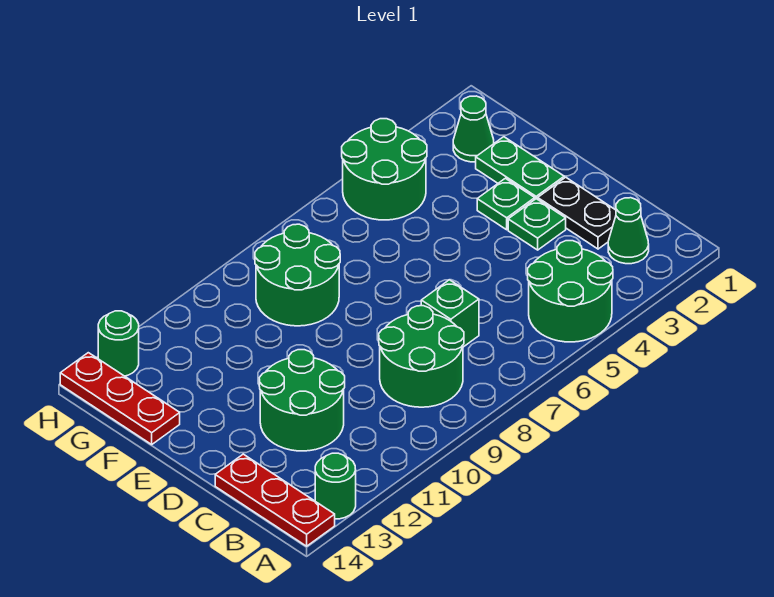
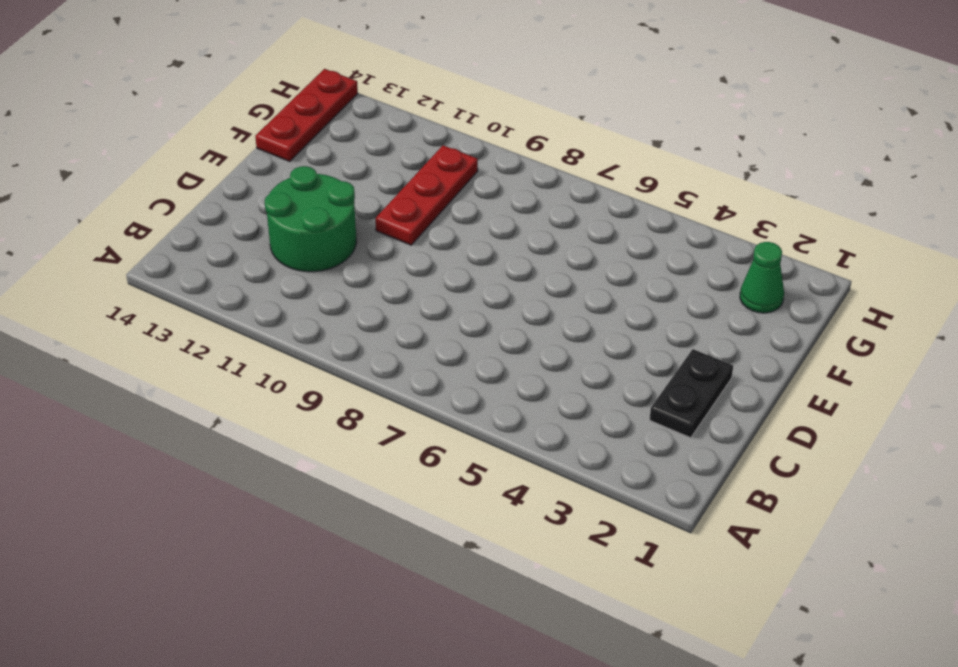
red 1x3 plate [375,145,478,245] -> red 1x3 plate moved to [215,454,335,546]
none -> green 2x2 round brick [528,241,613,342]
none -> green 1x1 round brick [315,453,356,519]
none -> green 1x1 cone [608,198,649,264]

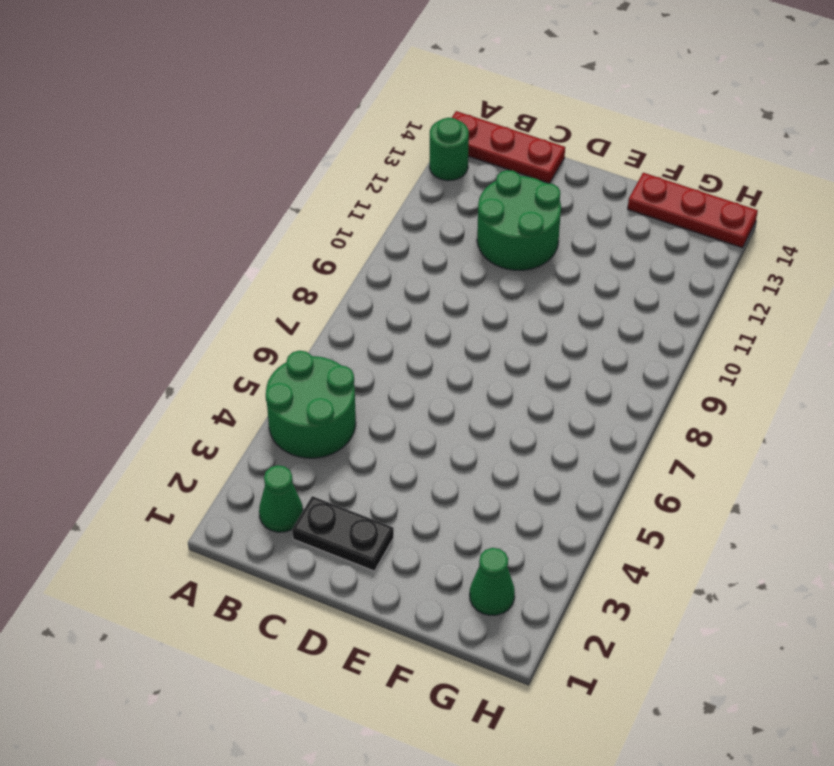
none -> green 2x2 round brick [379,306,464,407]
none -> green 1x1 brick [421,280,479,347]
none -> green 1x1 plate [508,199,566,250]

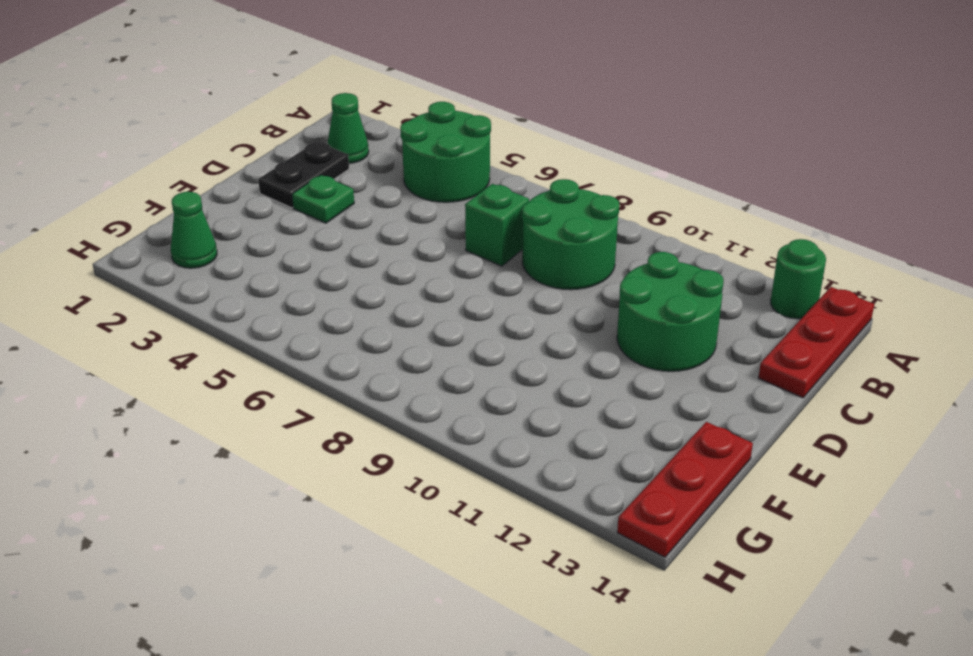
none -> green 1x2 plate [476,137,564,199]
none -> green 1x1 plate [477,178,535,230]
none -> green 2x2 round brick [255,224,340,326]

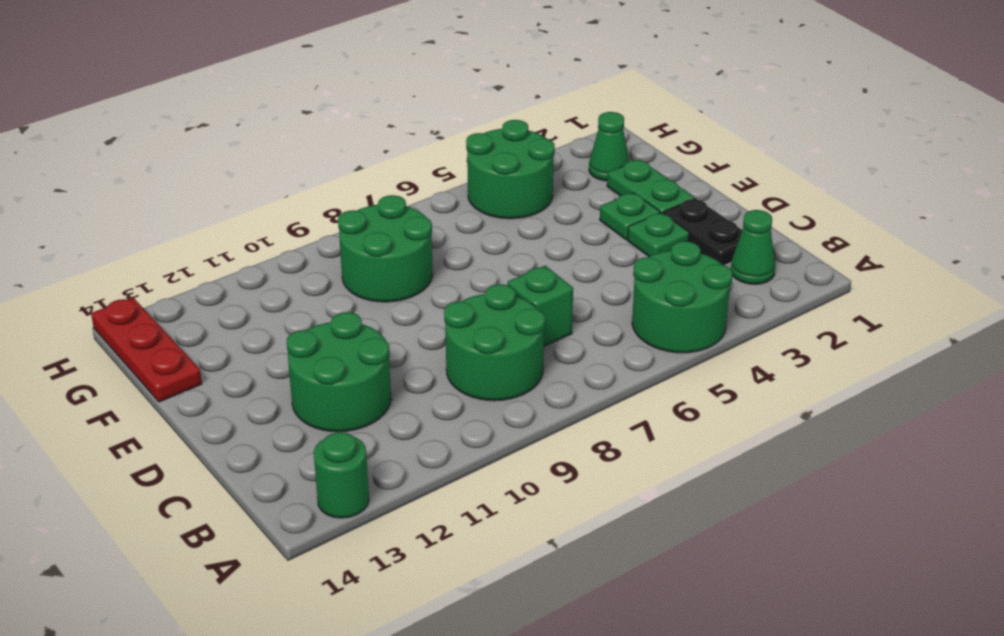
none -> red 1x3 plate [215,454,335,546]
none -> green 1x1 round brick [98,311,139,376]

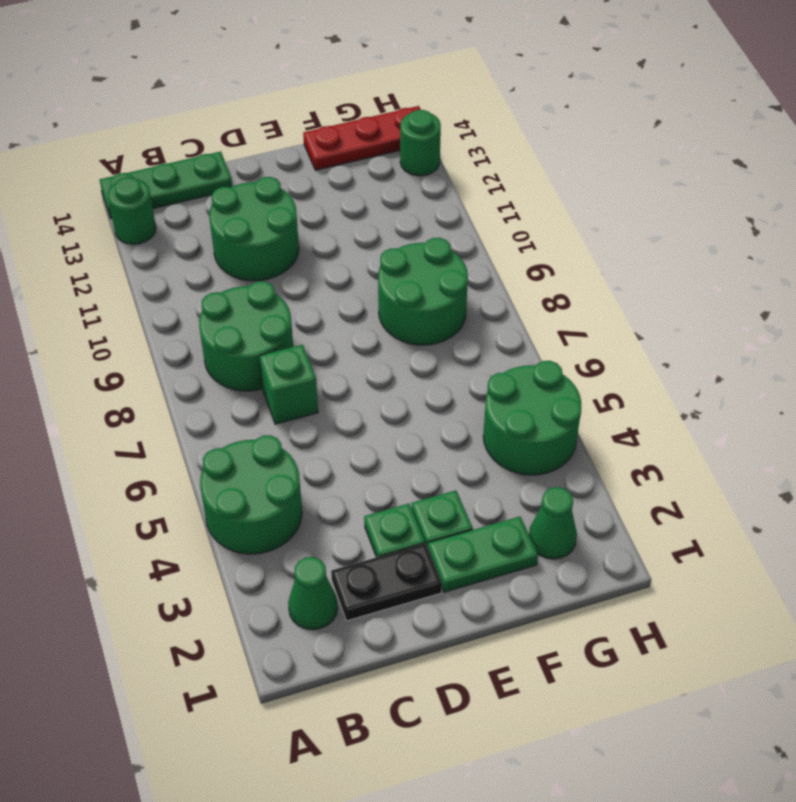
green 1x3 plate [100,151,232,218] -> red 1x3 plate [215,454,335,546]

